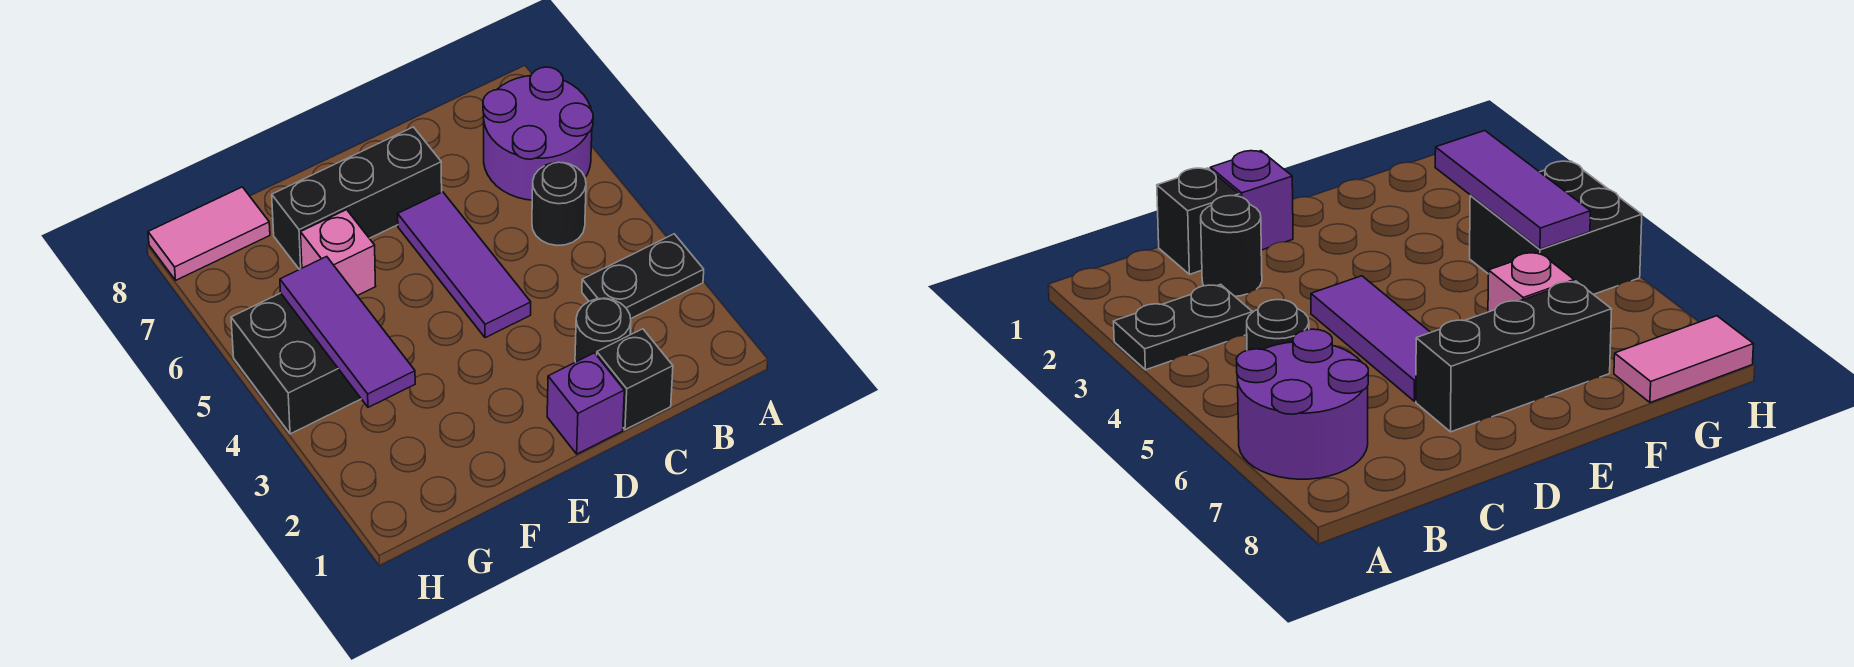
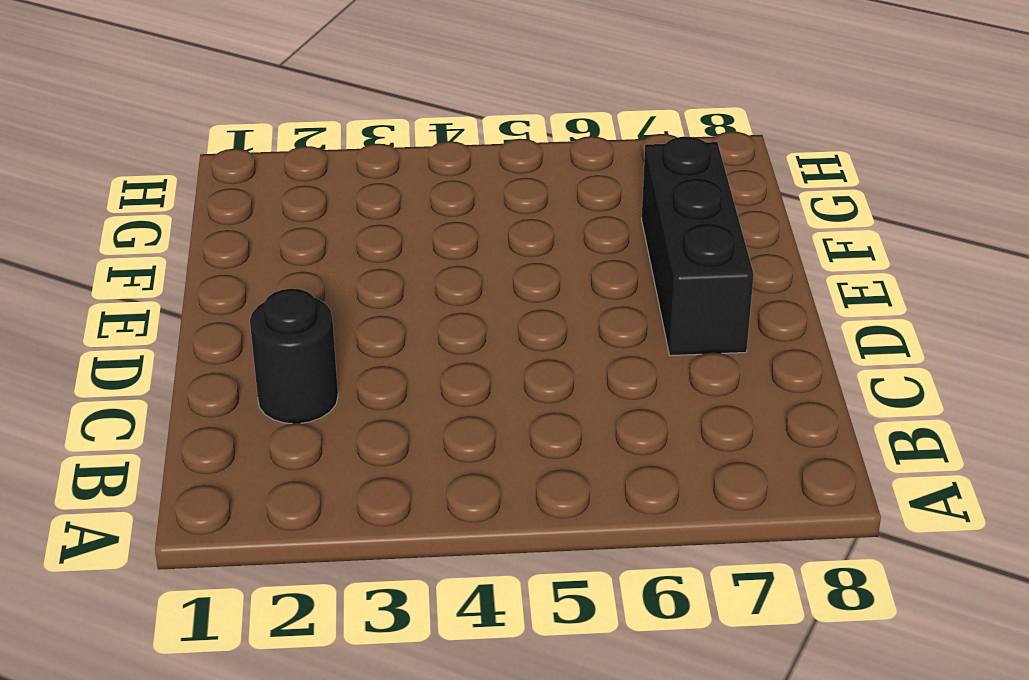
none -> black 1x2 plate [582,234,704,319]
none -> purple 2x2 round brick [483,67,593,200]
none -> black 1x1 round brick [532,162,586,245]

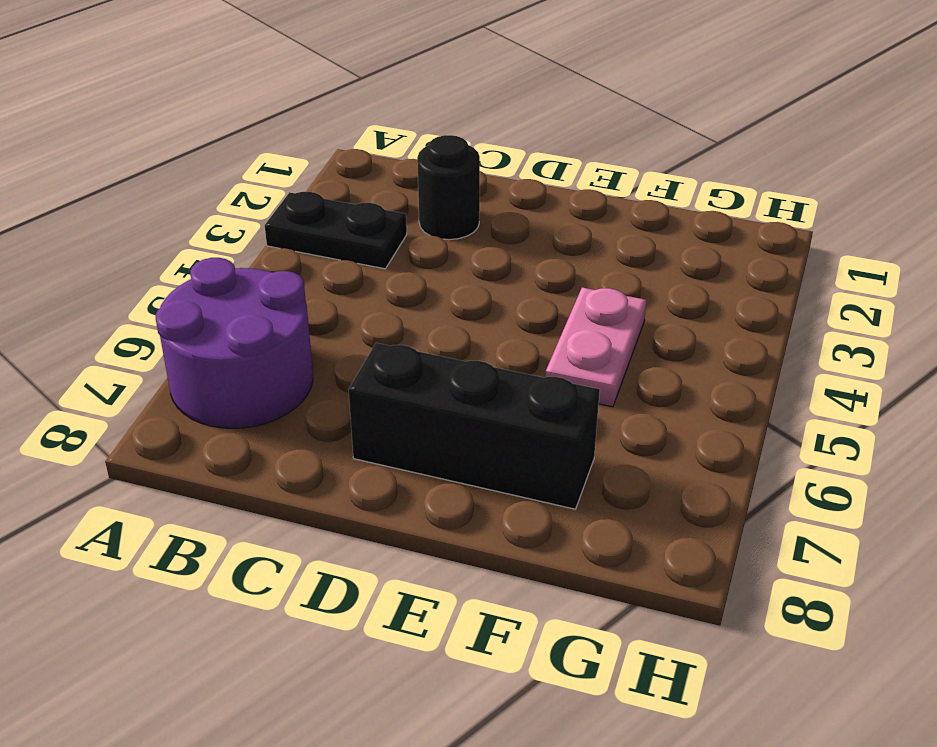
pink 1x2 plate [545,288,647,407] -> none
none -> black 1x1 round brick [532,162,586,245]
none -> black 1x1 brick [597,329,673,430]
none -> purple 1x1 brick [547,353,624,454]

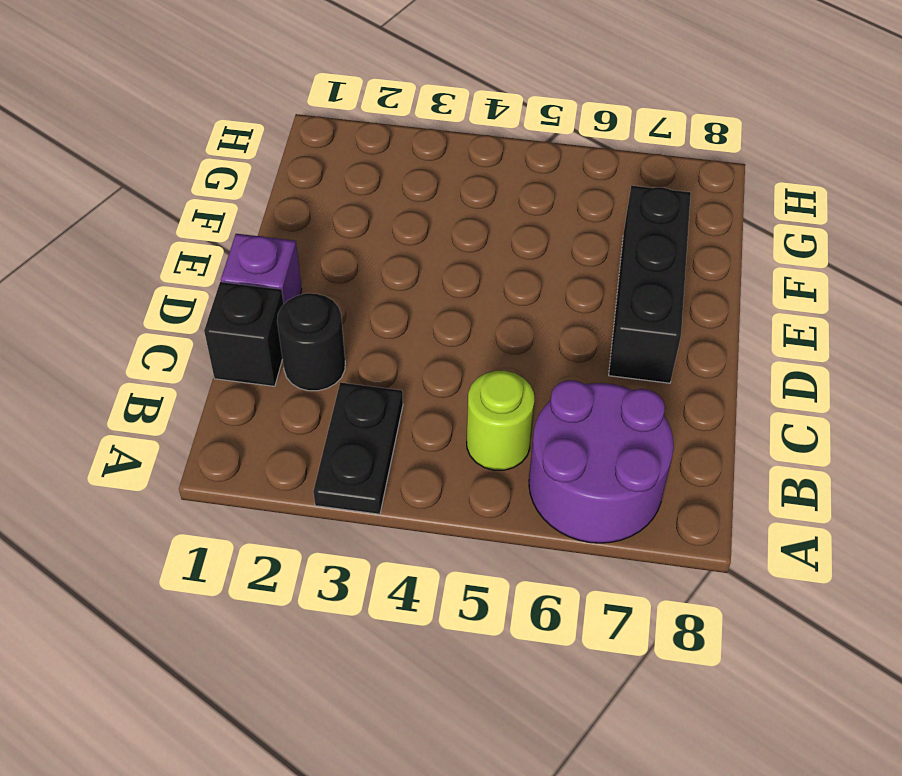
lime 1x1 round brick [467,371,534,470] -> black 1x1 round brick [532,162,586,245]
none -> purple 1x3 tile [398,192,531,338]
none -> pink 1x1 brick [301,210,376,296]
none -> black 2x2 brick [231,293,361,434]

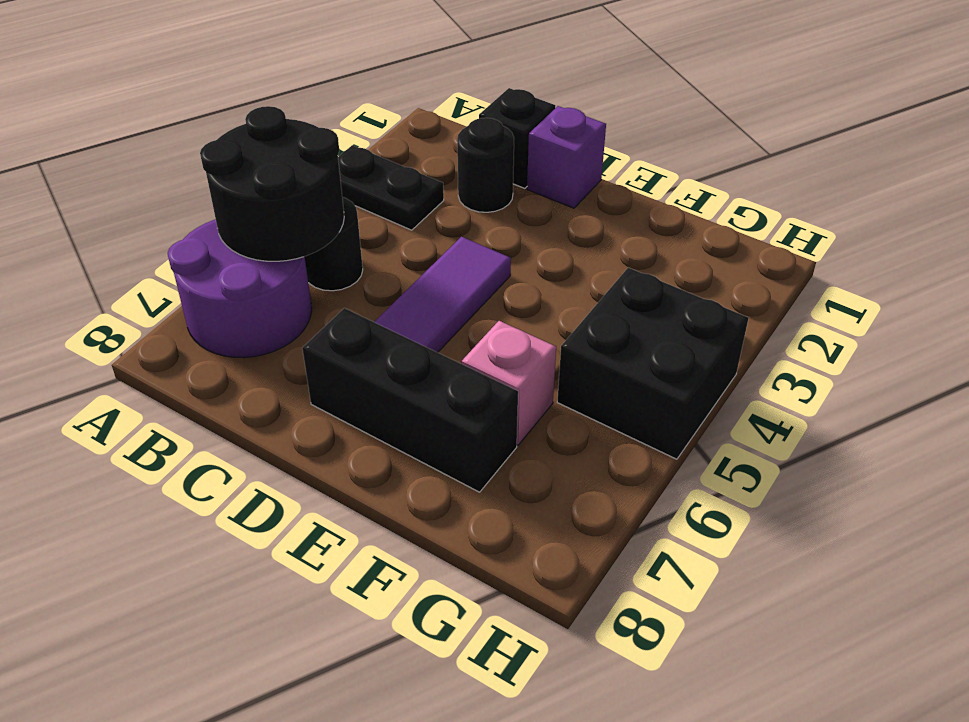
black 2x2 round brick [200,106,344,261] -> none
none -> pink 1x2 tile [148,187,270,280]
none -> purple 1x3 tile [280,257,415,407]

